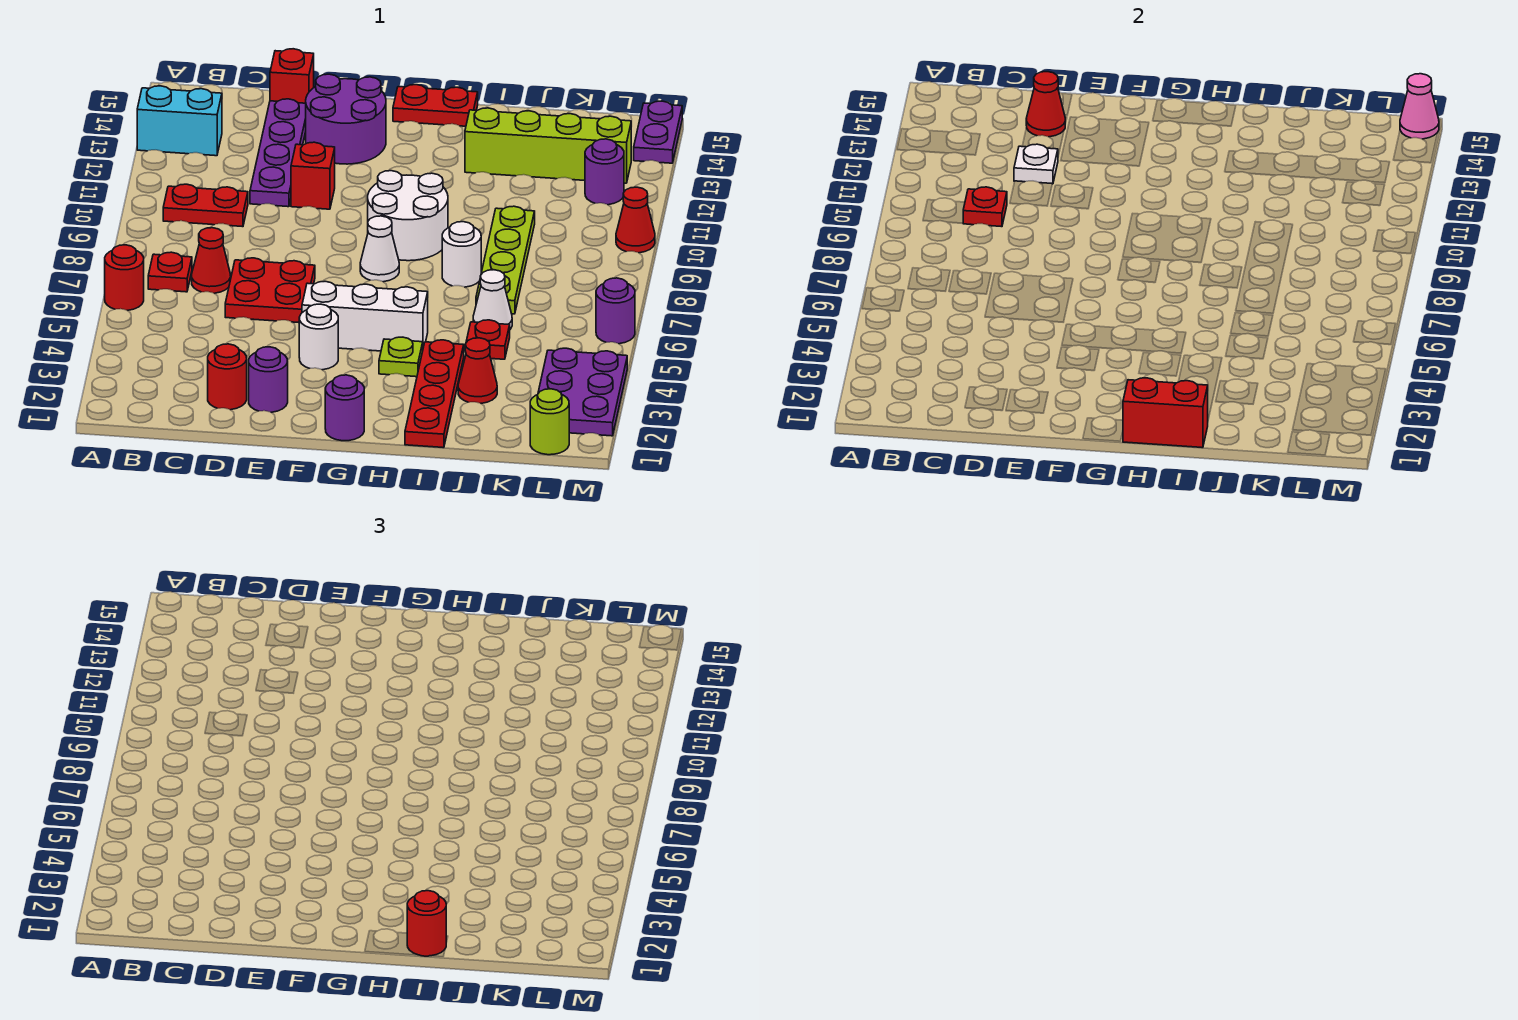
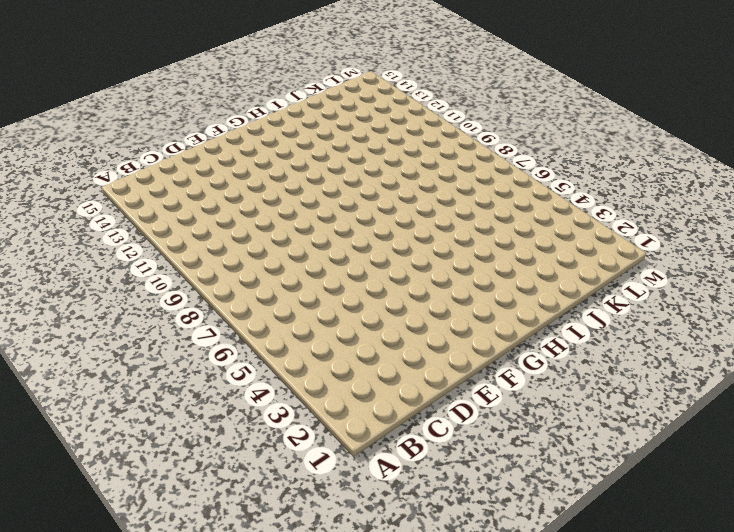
none -> red 1x1 round brick [105,245,144,310]
none -> cyan 1x2 brick [137,86,222,156]
none -> red 1x1 plate [148,252,192,292]
none -> red 1x2 plate [163,184,248,227]

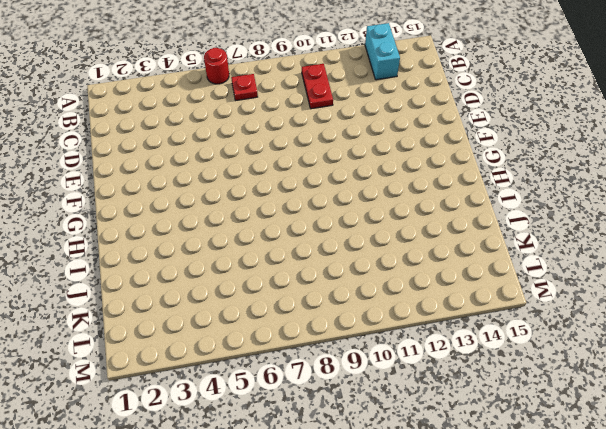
none -> red 1x1 cone [192,228,231,293]
none -> red 1x1 round brick [208,344,247,410]
none -> red 2x2 plate [225,258,315,323]
none -> purple 1x4 plate [250,99,306,207]

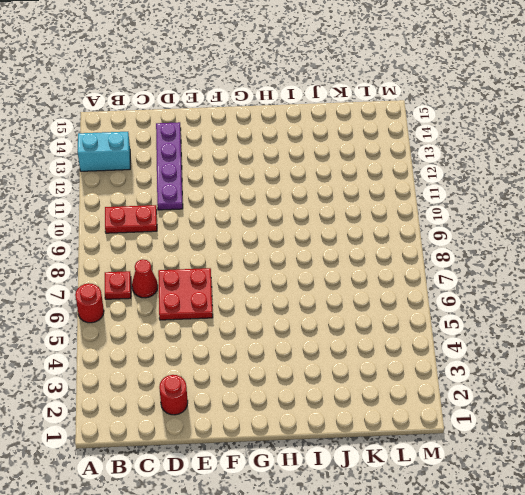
none -> red 1x1 brick [270,49,314,103]
none -> purple 1x1 round brick [249,347,288,412]
none -> red 1x1 brick [291,142,335,209]
none -> purple 2x2 round brick [306,74,386,164]

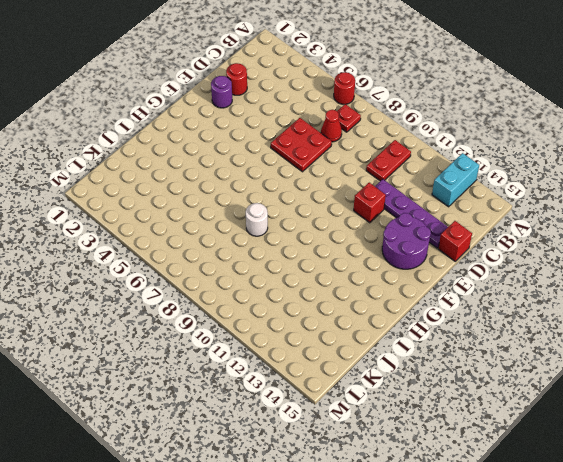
none -> white 1x1 round brick [299,304,338,370]
none -> white 1x3 brick [302,281,428,351]
none -> purple 1x1 round brick [325,375,364,441]
none -> white 1x1 cone [360,216,399,282]

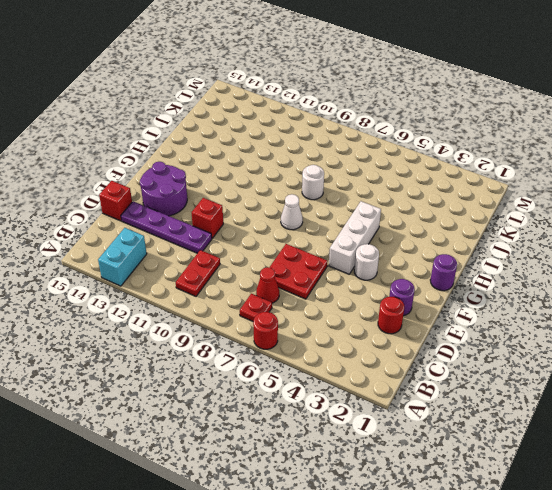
none -> white 2x2 round brick [368,171,448,261]
none -> red 1x2 plate [393,85,478,126]
none -> lime 1x1 plate [379,337,423,377]
none -> red 1x4 plate [405,340,464,448]

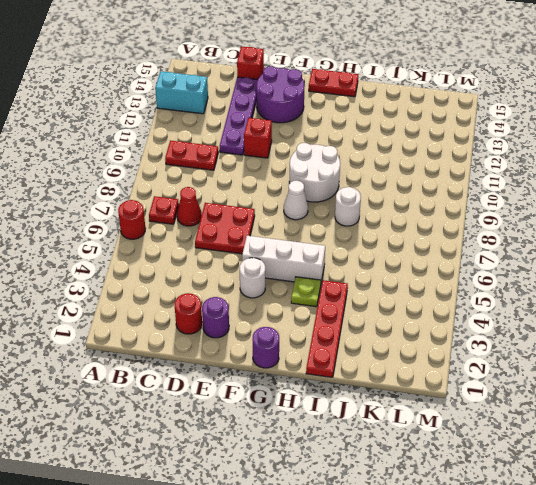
none -> lime 1x4 brick [465,108,631,183]
none -> red 1x1 cone [458,338,497,403]
none -> red 1x1 plate [466,320,510,359]
none -> white 1x1 cone [473,270,512,329]

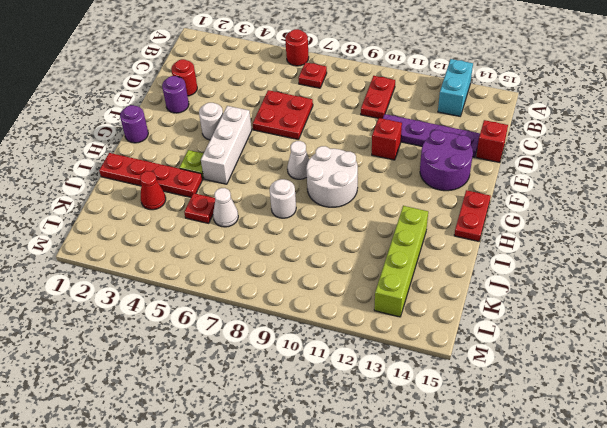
none -> red 1x1 cone [192,228,231,293]
none -> lime 1x4 plate [476,206,535,314]
none -> lime 1x1 round brick [530,389,569,455]
none -> purple 2x3 plate [538,348,627,436]

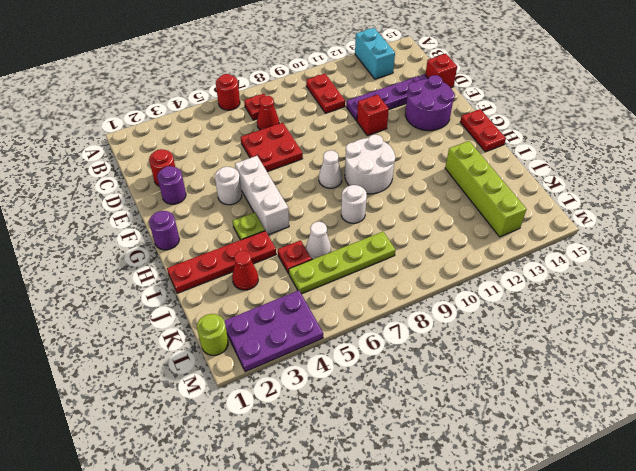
lime 1x4 plate [289,232,395,294] -> lime 1x4 plate moved to [476,206,535,314]
none -> purple 1x1 round brick [585,139,624,205]
none -> purple 1x1 round brick [596,278,635,344]
none -> red 1x1 cone [616,187,655,253]
none -> purple 1x2 plate [634,101,682,163]

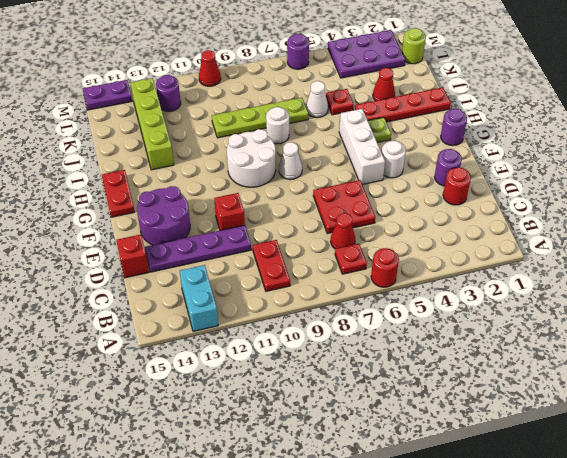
none -> red 1x1 plate [963,187,1007,227]
none -> white 1x1 plate [1014,144,1058,184]
none -> red 1x1 cone [1026,72,1065,137]
none -> red 1x2 brick [1123,378,1208,448]

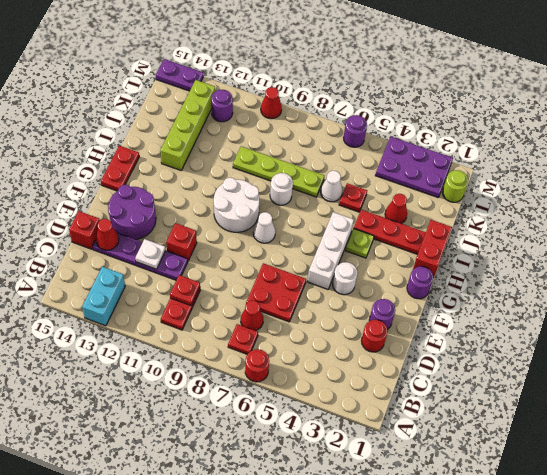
none -> pink 1x1 cone [1400,74,1439,139]
none -> red 1x1 round brick [407,891,446,956]

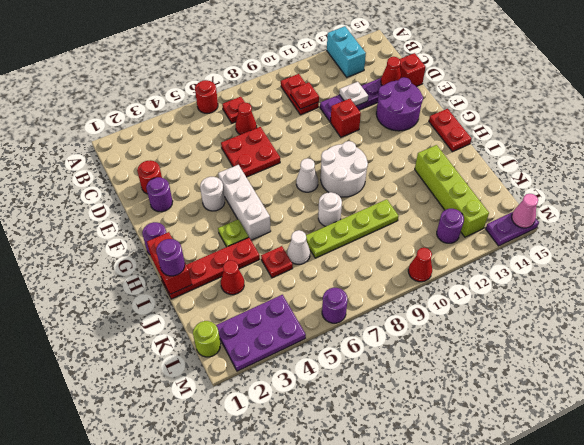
purple 1x1 round brick [156,239,185,276] -> red 1x1 round brick [407,891,446,956]

